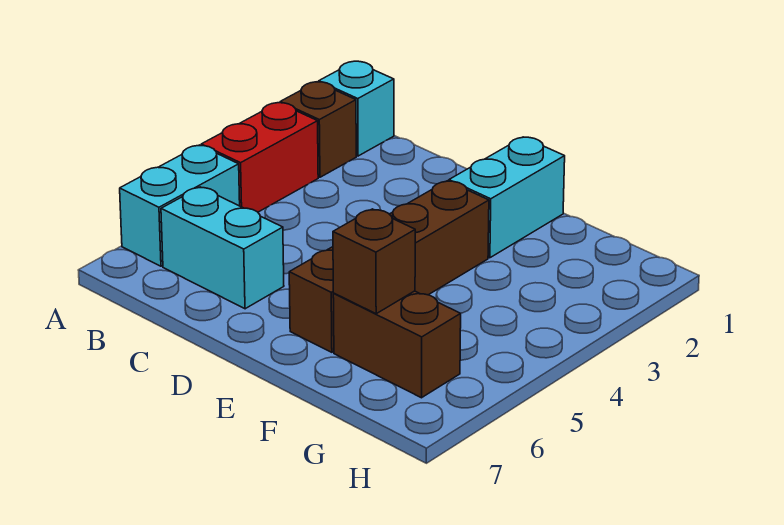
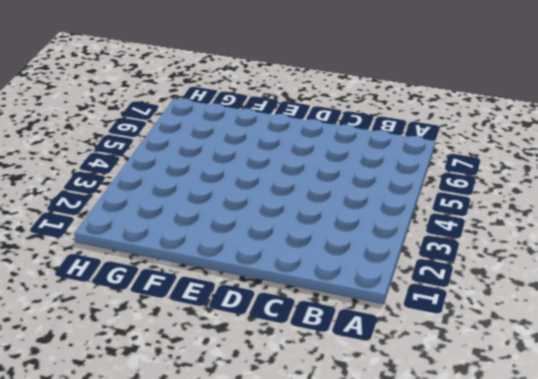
none -> cyan 1x1 brick [319,61,394,156]
none -> brown 1x1 brick [280,82,356,177]

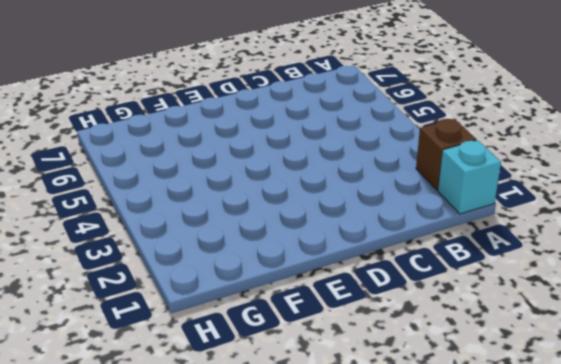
none -> red 1x2 brick [201,103,318,212]
none -> cyan 1x2 brick [120,145,240,266]

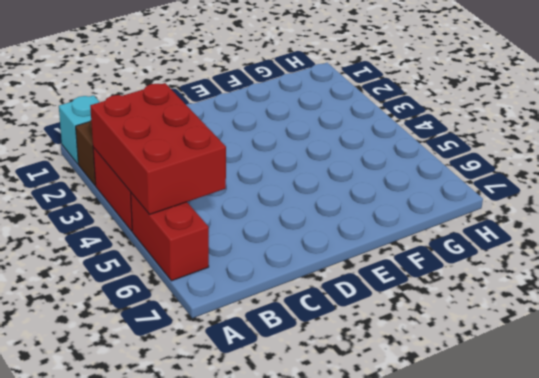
red 2x3 brick [90,83,226,214] -> none
red 1x2 brick [131,193,209,281] -> cyan 1x2 brick [120,145,240,266]
none -> cyan 1x2 brick [161,187,284,309]
none -> cyan 1x2 brick [449,137,565,258]

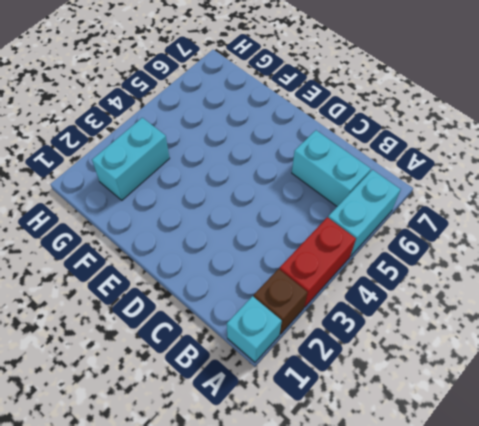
cyan 1x2 brick [92,118,170,200] -> cyan 1x2 brick moved to [449,137,565,258]
none -> brown 1x4 brick [289,181,489,352]
none -> brown 1x2 brick [333,291,461,398]

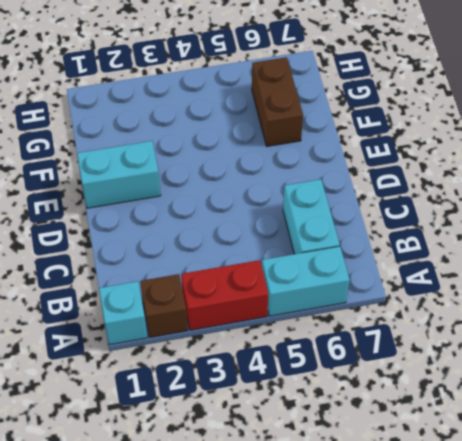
none -> brown 1x4 brick [289,181,489,352]
none -> brown 1x1 brick [333,209,415,314]

